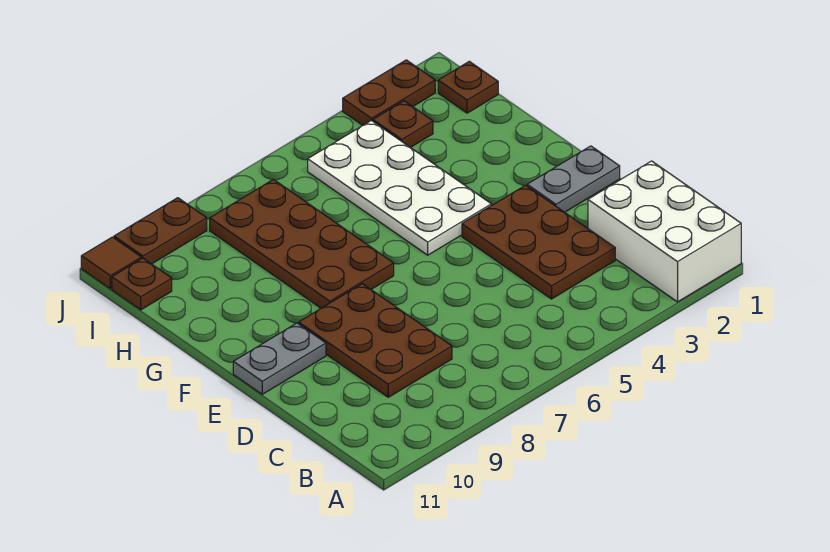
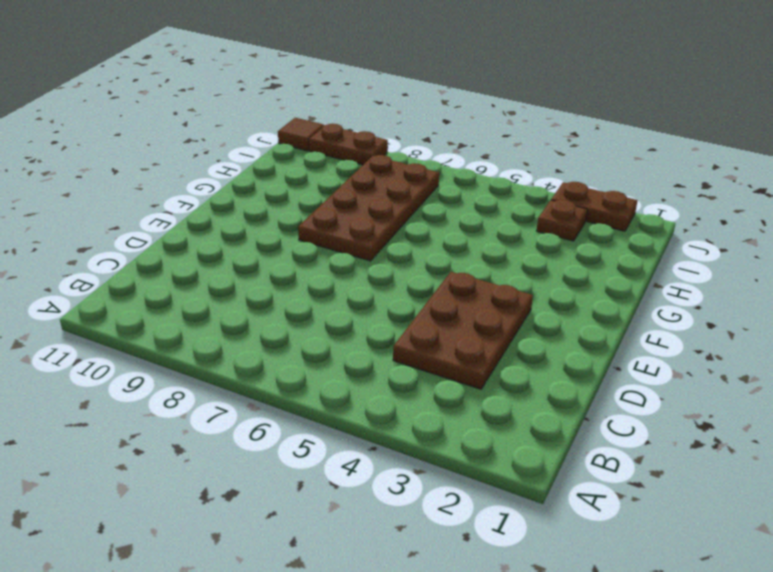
none -> white 2x3 brick [588,161,741,302]
none -> brown 2x3 plate [299,284,452,397]
none -> grey 1x2 plate [527,146,620,212]

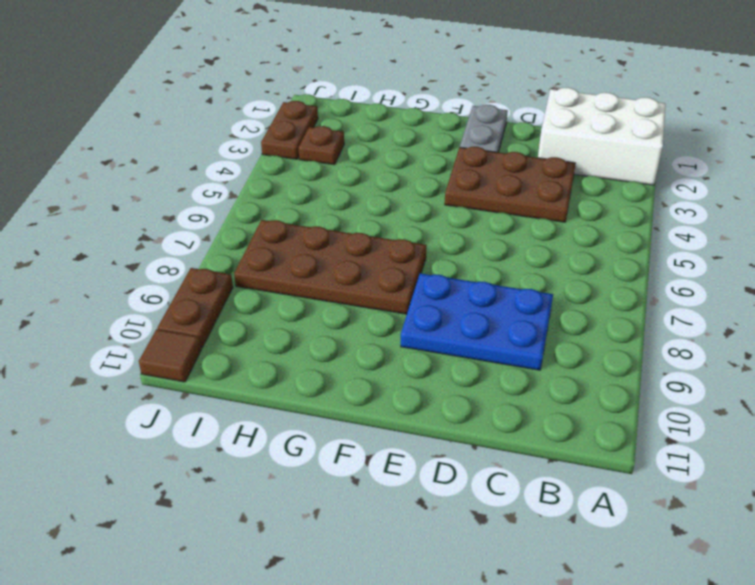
blue 2x3 plate [401,273,553,370] -> brown 2x3 plate [299,284,452,397]
none -> grey 1x2 plate [233,323,326,394]
none -> white 2x4 plate [308,120,491,255]
none -> brown 1x1 plate [438,61,498,113]

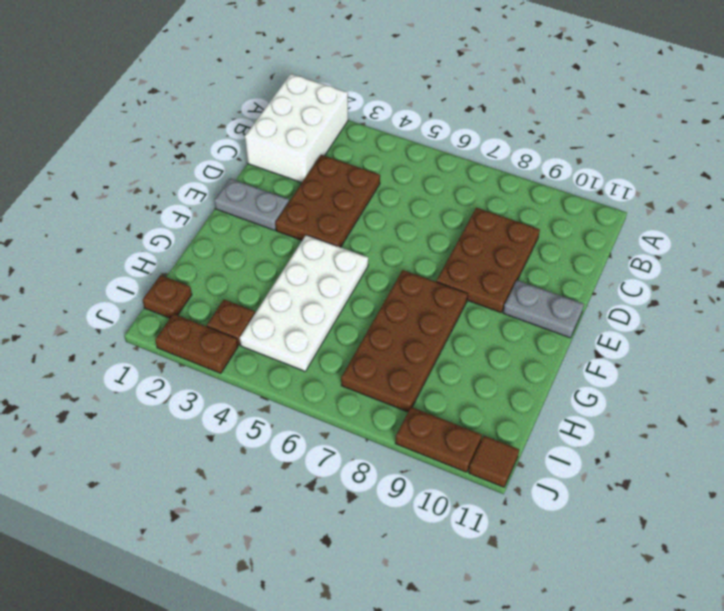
none -> brown 1x1 plate [112,258,172,310]

